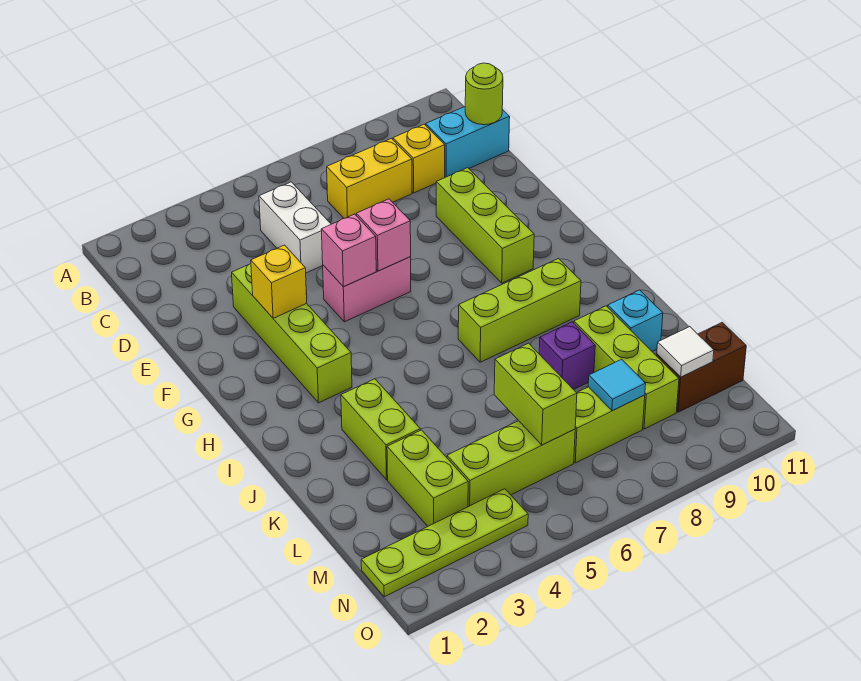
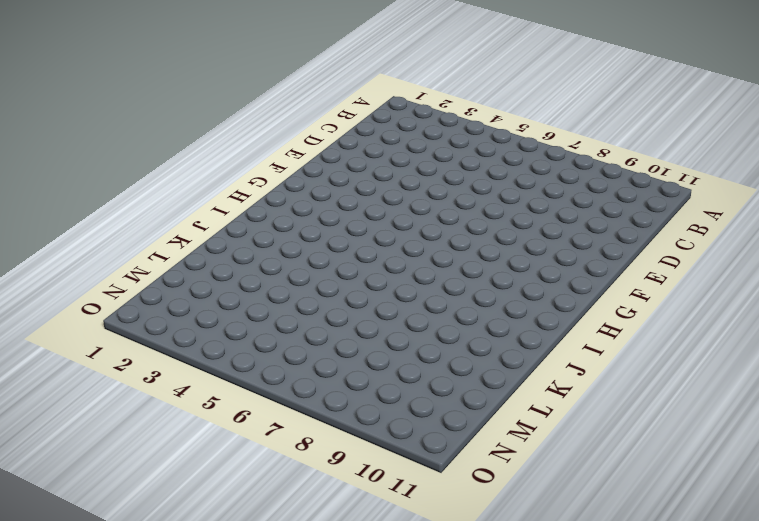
none -> white 1x2 brick [259,182,331,273]
none -> yellow 1x2 brick [327,139,412,218]
none -> yellow 1x1 brick [393,124,445,193]

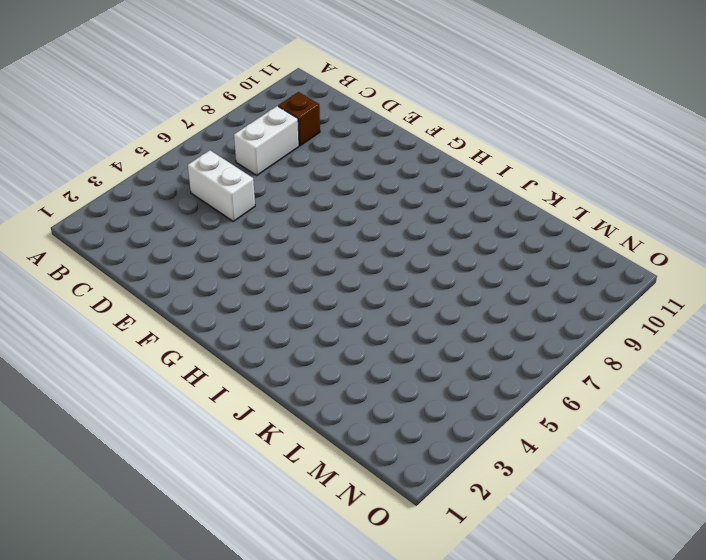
white 1x2 brick [234,106,299,175] -> yellow 1x2 brick [327,139,412,218]
brown 1x1 brick [278,92,320,146] -> yellow 1x1 brick [393,124,445,193]
none -> cyan 1x2 brick [426,107,510,177]
none -> lime 1x4 brick [232,263,352,403]
none -> lime 1x3 brick [436,168,534,283]

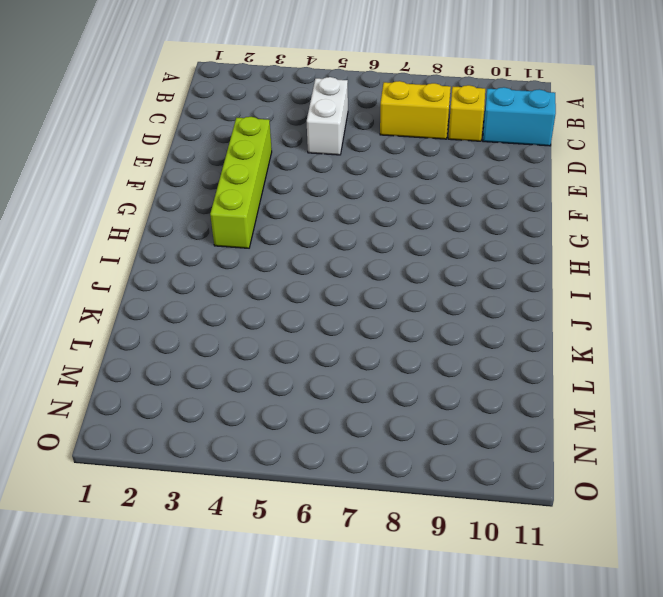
none -> lime 1x3 brick [436,168,534,283]
none -> pink 1x2 brick [323,257,411,322]
none -> lime 1x3 brick [458,259,581,362]

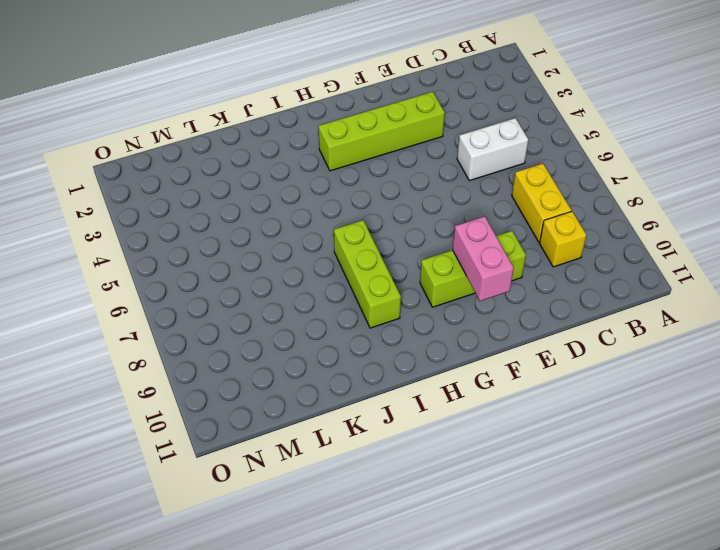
pink 1x2 brick [453,216,514,301] -> pink 1x2 brick moved to [323,257,411,322]
none -> cyan 1x2 brick [426,107,510,177]
none -> lime 1x2 brick [341,379,420,480]
none -> purple 1x1 brick [539,322,595,390]

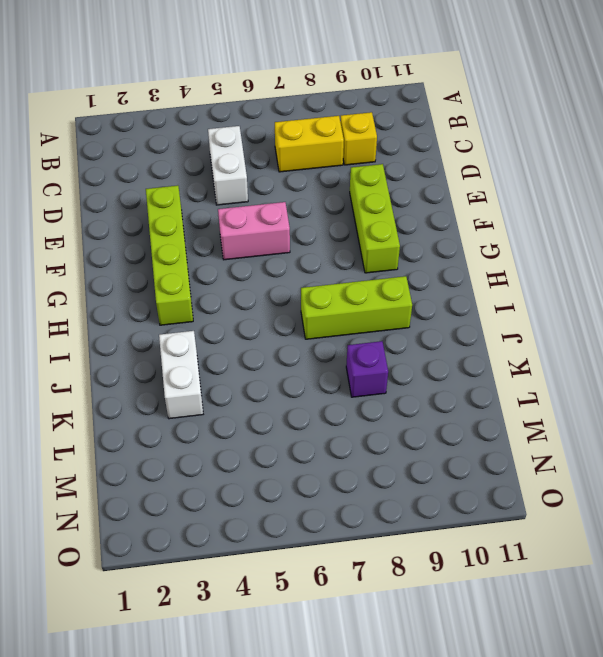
white 1x2 brick [159,331,203,419] -> lime 1x2 brick [341,379,420,480]
none -> cyan 1x2 brick [426,107,510,177]
none -> lime 1x3 brick [574,306,679,429]
none -> cyan 1x1 brick [608,290,663,352]

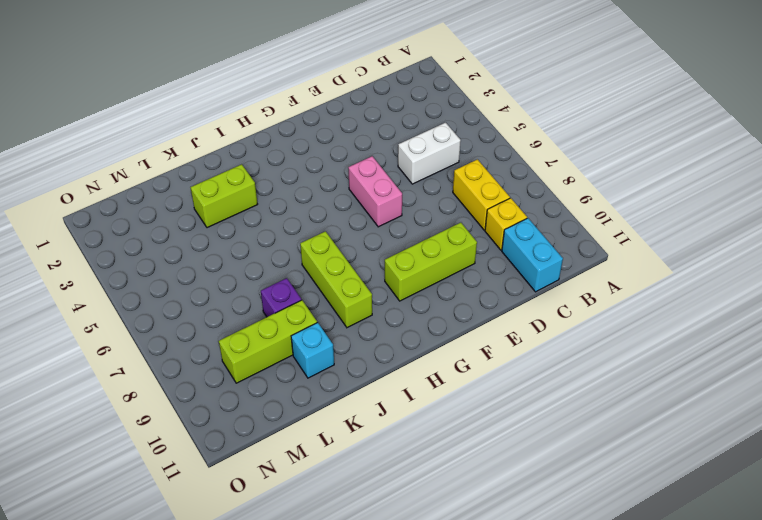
none -> lime 1x4 brick [232,263,352,403]
none -> lime 1x2 brick [387,430,468,526]
none -> lime 1x3 brick [447,421,575,507]

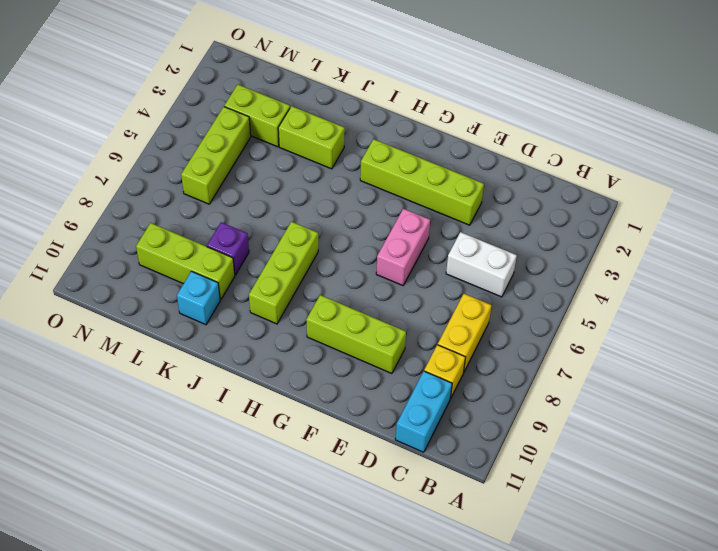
none -> lime 1x2 brick [574,387,645,463]
none -> brown 1x2 brick [657,322,746,412]
none -> lime 1x4 plate [361,489,528,597]

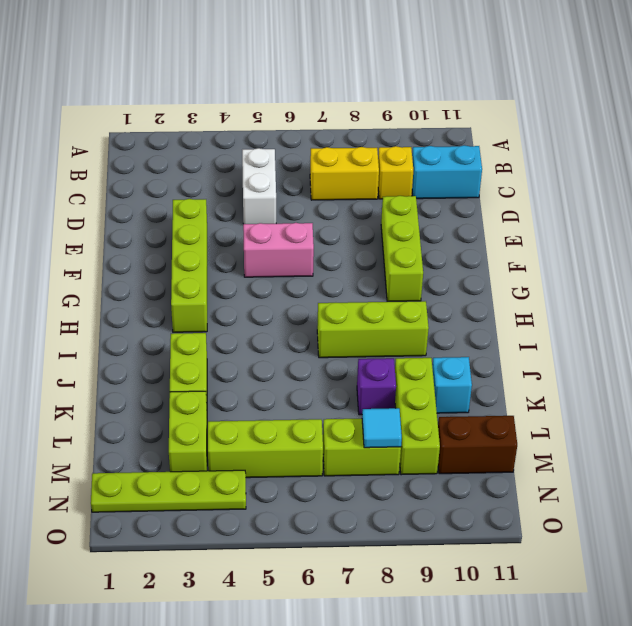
none -> lime 1x1 round brick [465,63,503,125]
none -> yellow 1x1 brick [251,245,307,318]
none -> pink 1x1 brick [321,214,376,287]

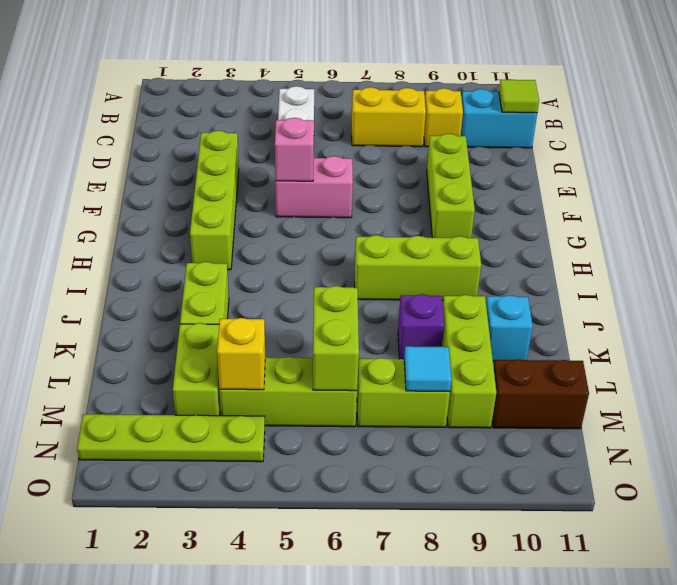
lime 1x1 tile [499,80,539,113] -> lime 1x1 round brick [465,63,503,125]
yellow 1x1 brick [217,318,265,390] -> yellow 1x1 brick moved to [251,245,307,318]
none -> pink 1x1 brick [356,199,411,271]
none -> white 1x1 tile [657,327,714,377]

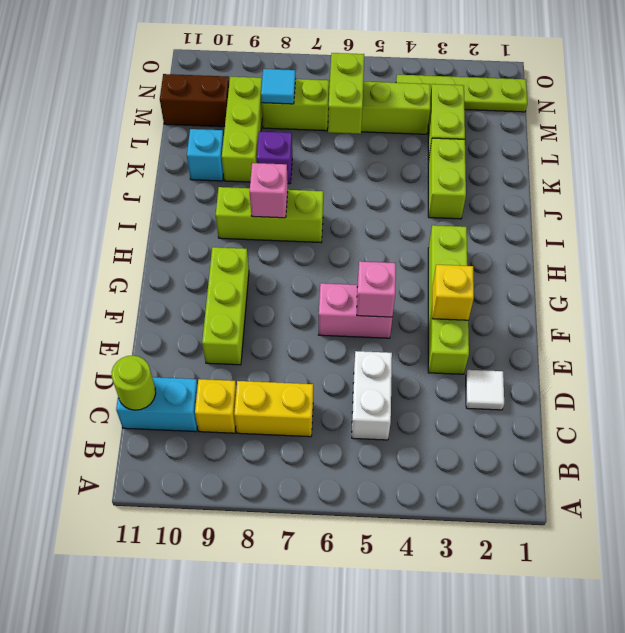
white 1x1 tile [466,370,504,410] -> white 1x1 tile moved to [657,327,714,377]
pink 1x1 brick [250,163,288,218] -> pink 1x1 brick moved to [356,199,411,271]

